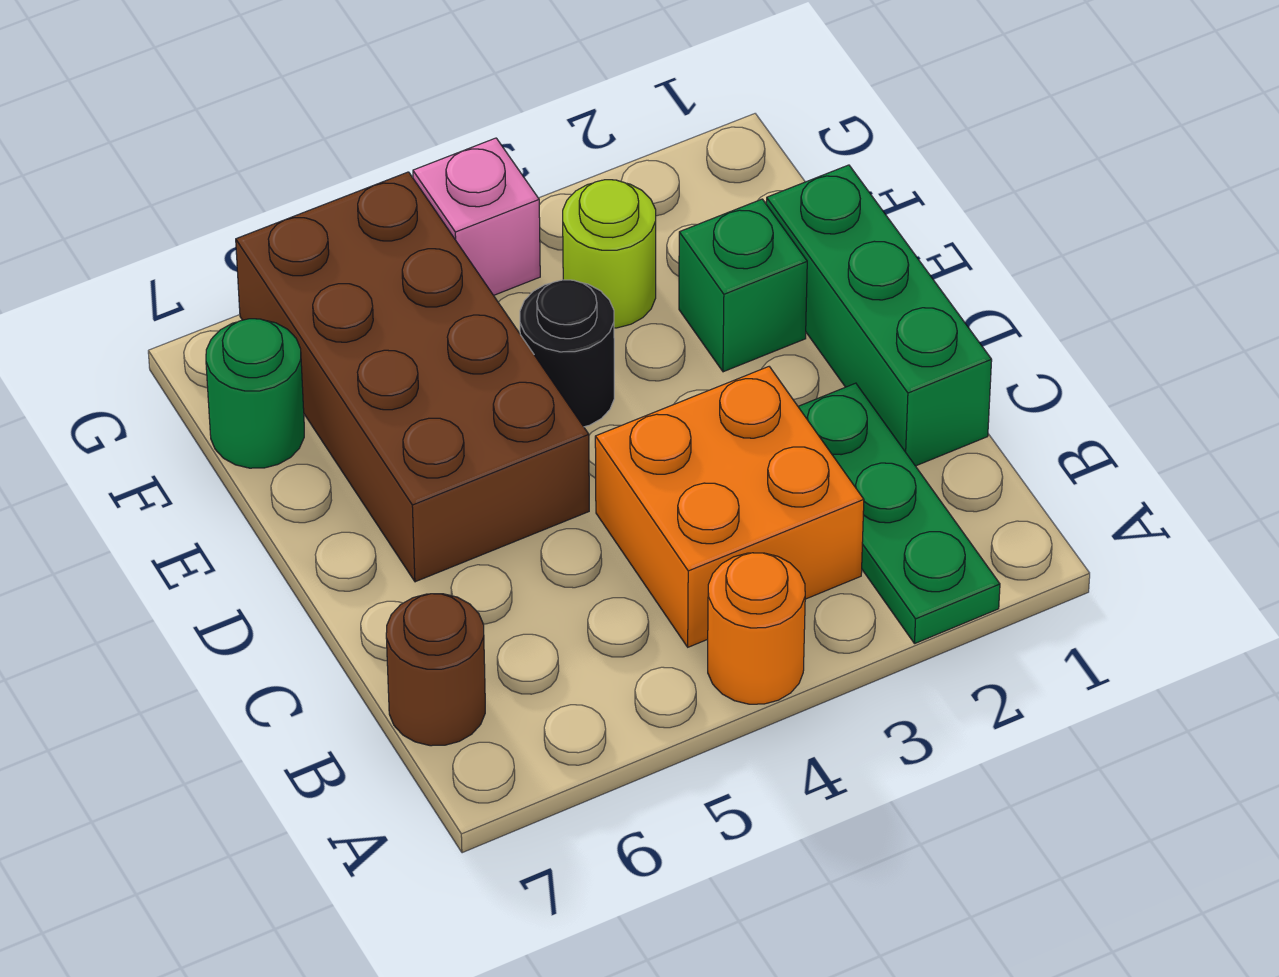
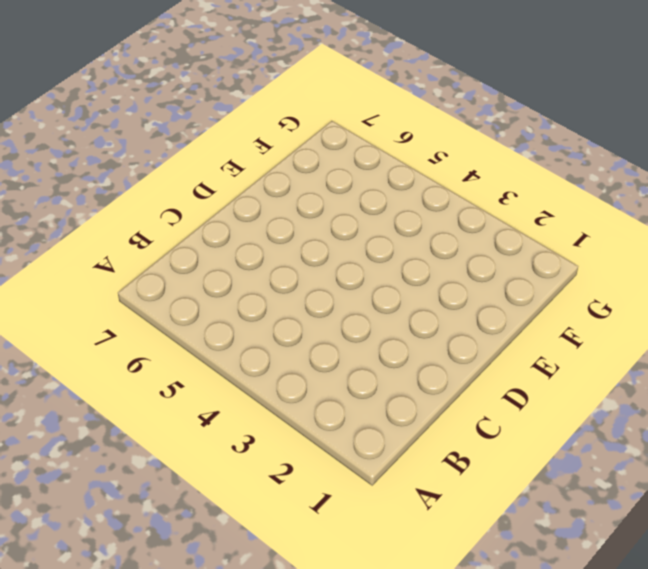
none -> green 1x3 plate [798,383,1000,643]
none -> orange 1x1 round brick [708,553,805,704]

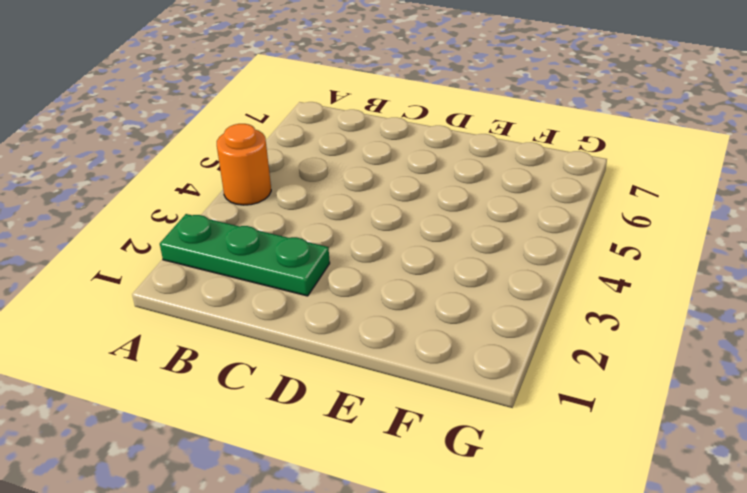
none -> orange 2x2 brick [595,367,864,647]
none -> brown 1x1 round brick [386,594,485,746]

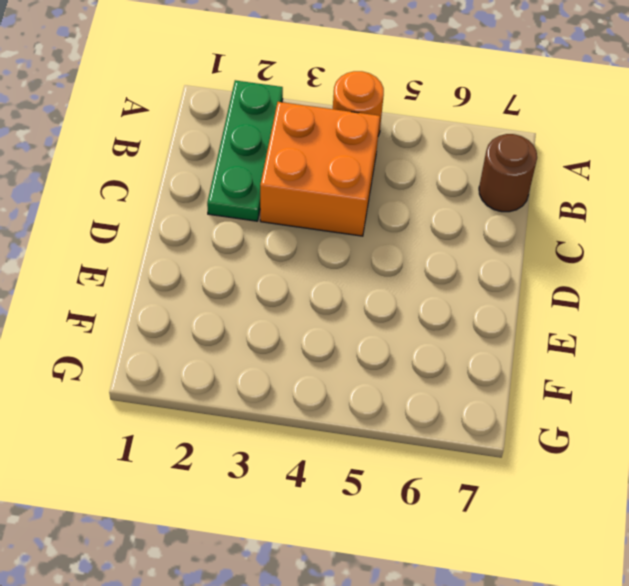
none -> green 1x3 brick [766,165,992,466]
none -> brown 2x4 brick [236,172,589,582]

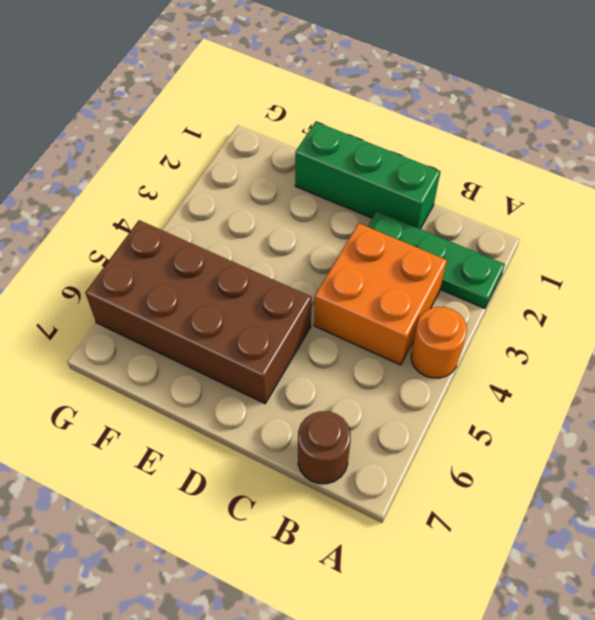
none -> green 1x1 brick [679,199,807,372]
none -> black 1x1 round brick [520,280,614,427]

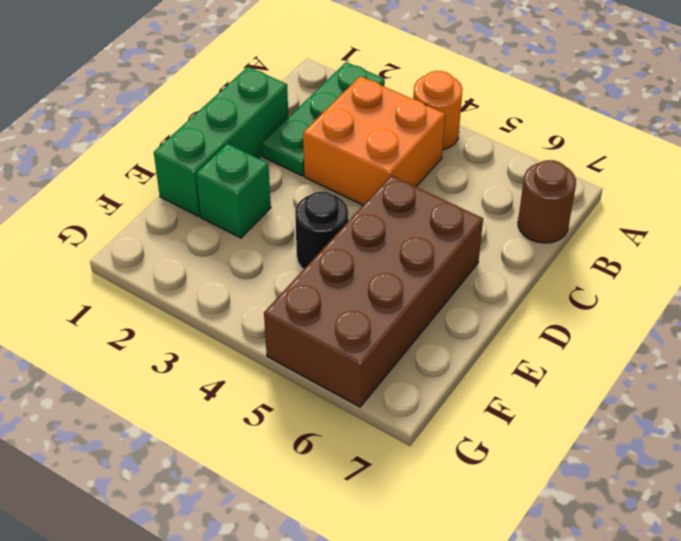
none -> lime 1x1 round brick [563,180,656,328]
none -> green 1x1 round brick [206,319,304,468]

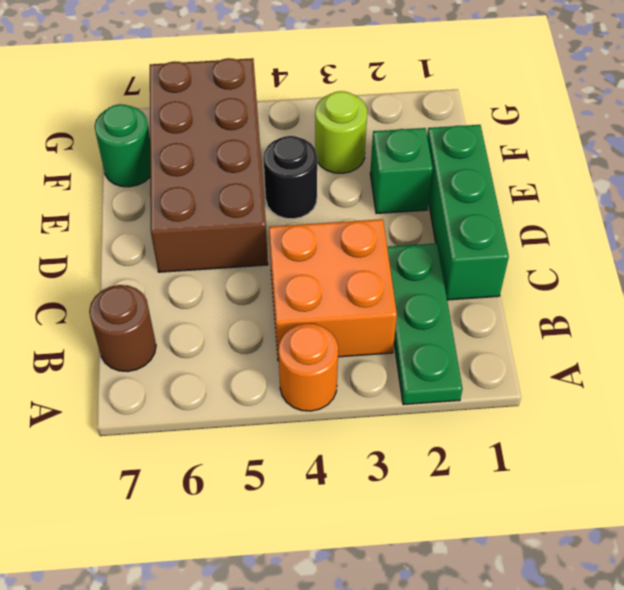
none -> pink 1x1 brick [413,138,540,295]

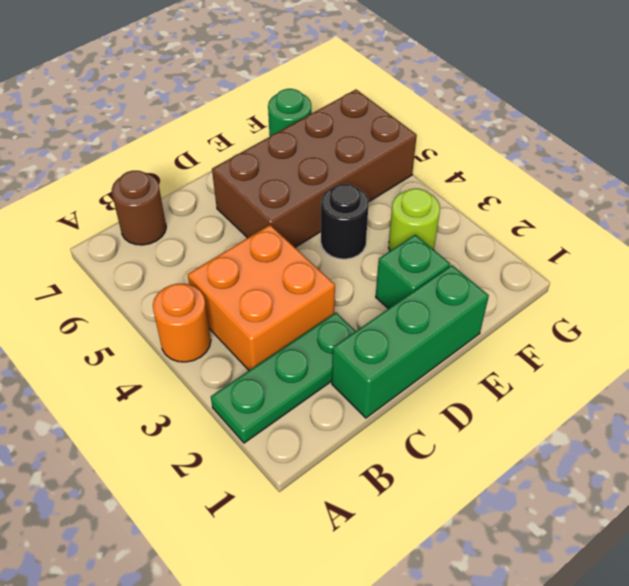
none -> pink 1x1 brick [413,138,540,295]

